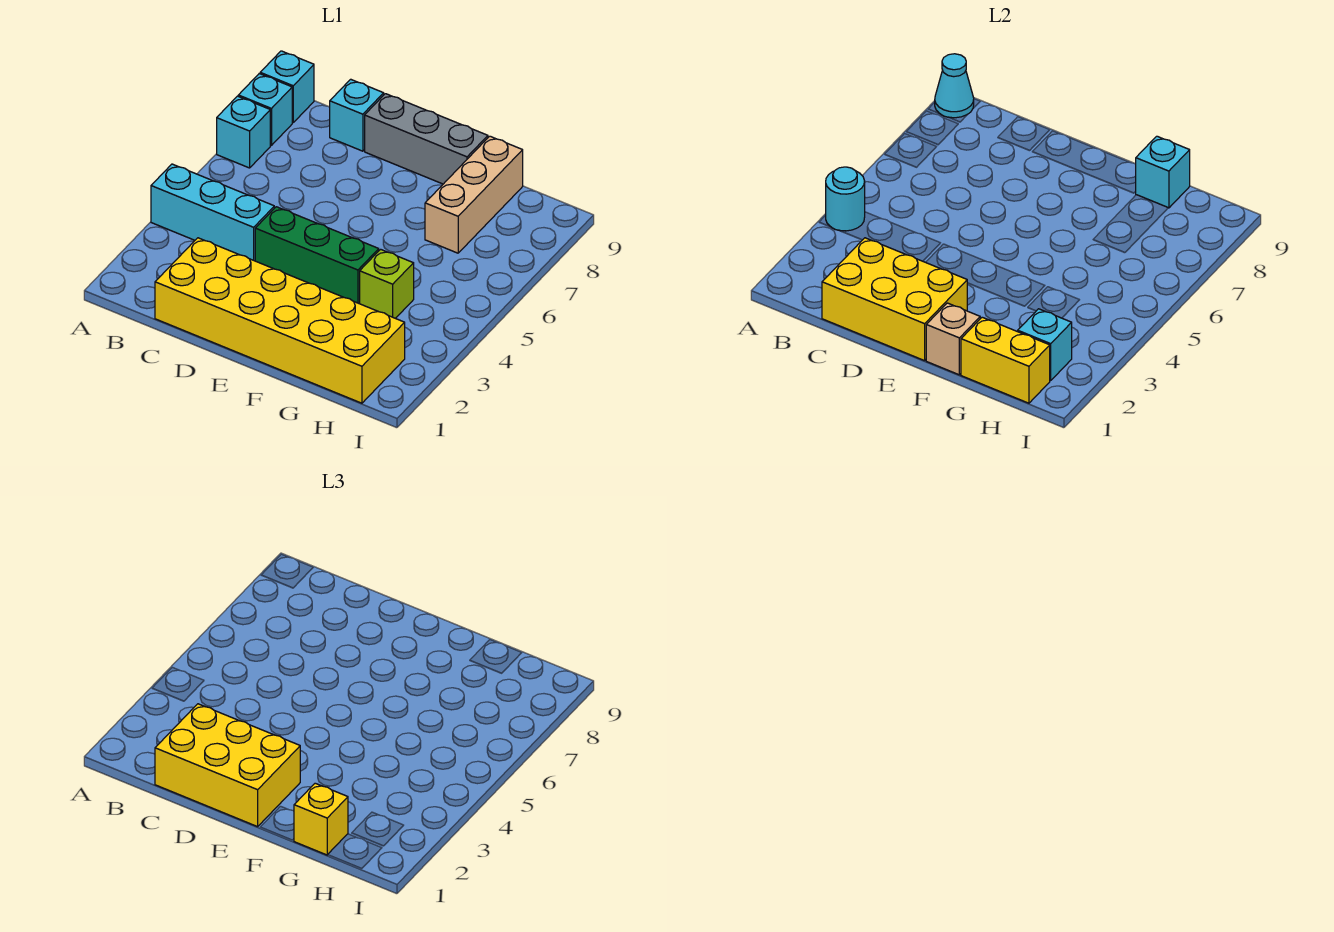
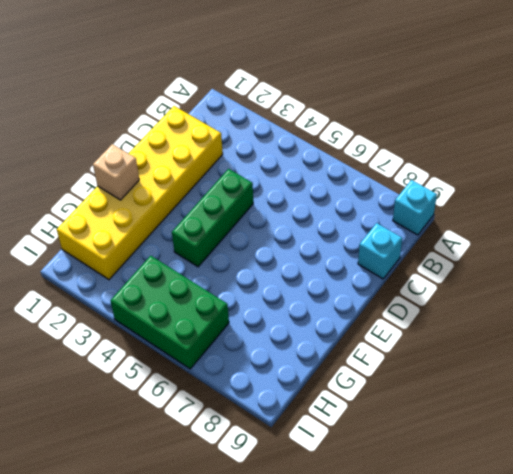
green 2x3 brick [111,256,229,369] -> none
none -> cyan 1x3 brick [151,164,274,261]
none -> cyan 1x1 brick [217,96,270,168]
none -> cyan 1x1 brick [238,74,292,145]

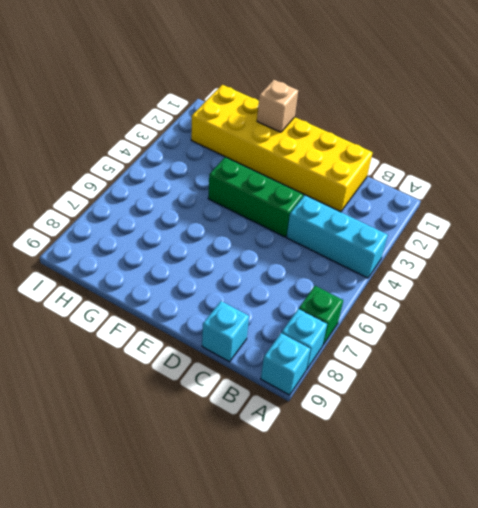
green 1x1 brick [299,286,343,345] -> cyan 1x1 brick [217,96,270,168]
none -> grey 1x3 brick [365,94,488,184]
none -> lime 1x1 brick [360,249,414,318]
none -> tan 1x3 brick [425,136,523,253]

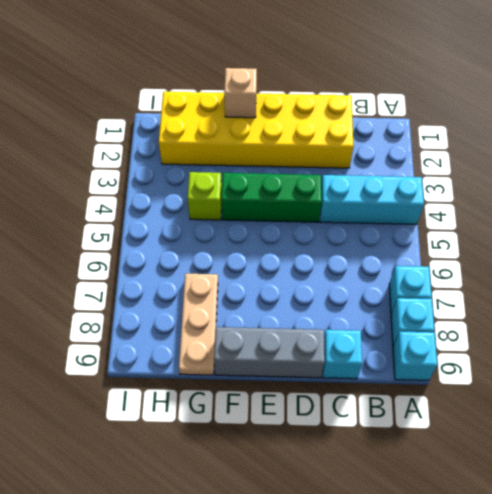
tan 1x3 plate [179,274,218,375] -> tan 1x3 brick [425,136,523,253]
none -> cyan 1x1 round brick [826,167,865,231]
none -> cyan 1x1 cone [935,54,974,118]
none -> yellow 2x3 brick [822,238,967,361]

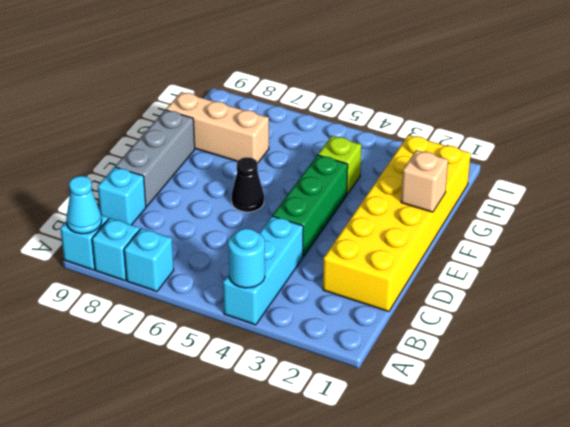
black 1x1 cone [232,157,264,212] -> none
none -> yellow 2x3 brick [822,238,967,361]
none -> yellow 1x2 brick [961,317,1050,403]
none -> cyan 1x1 brick [1135,136,1190,208]

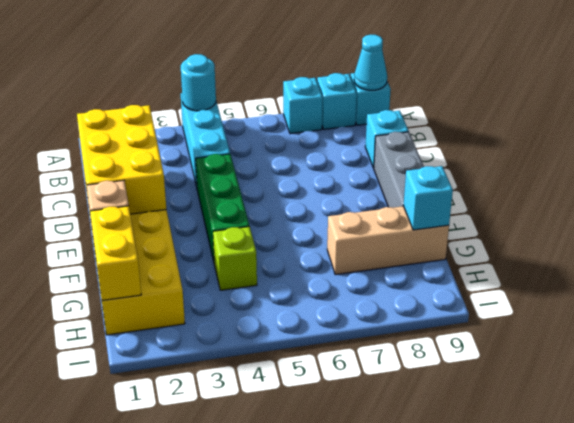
none -> cyan 1x1 brick [1018,309,1072,381]
none -> yellow 2x3 brick [155,704,300,827]
none -> yellow 1x1 brick [294,783,348,855]

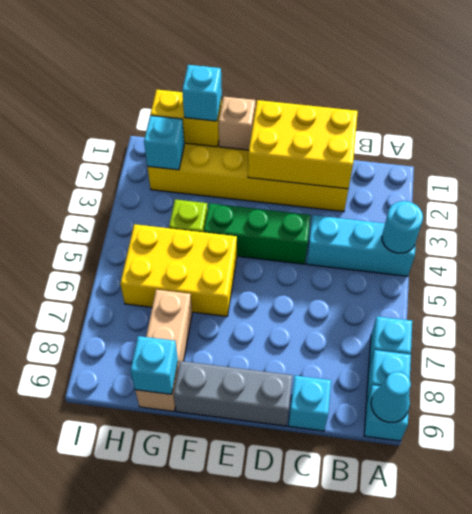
yellow 2x3 brick [120,224,237,316] -> yellow 2x3 brick moved to [155,704,300,827]
cyan 1x1 brick [182,65,222,121] -> yellow 1x1 brick [294,783,348,855]

